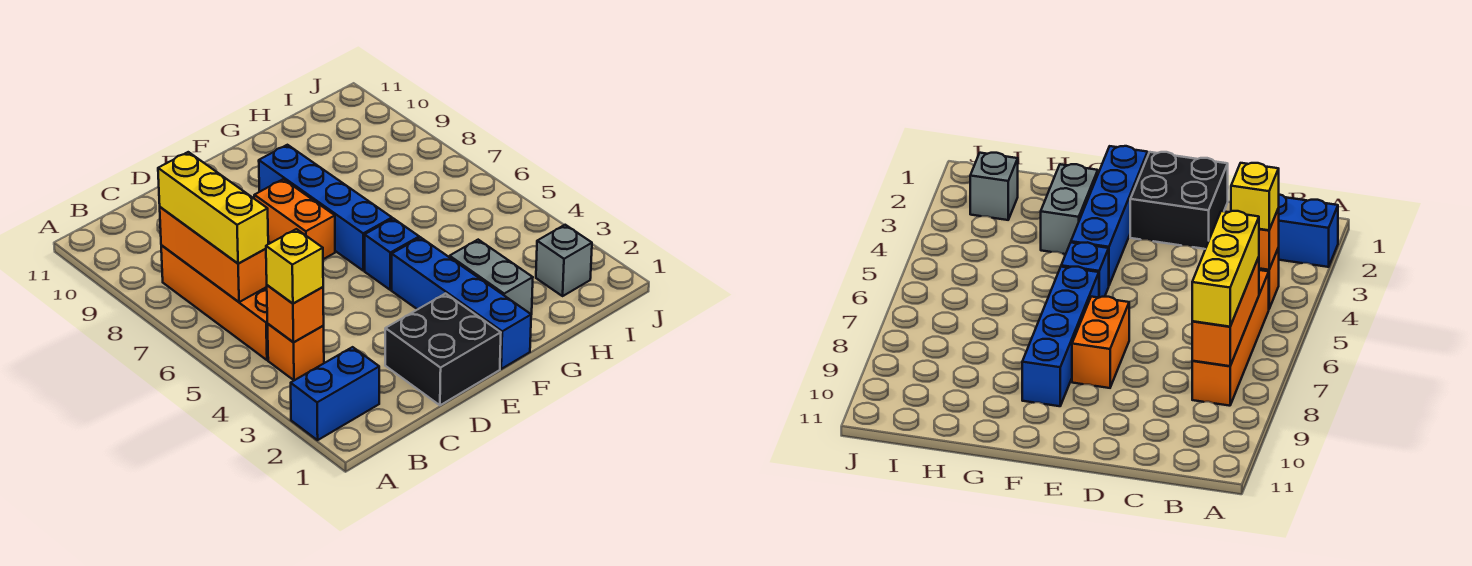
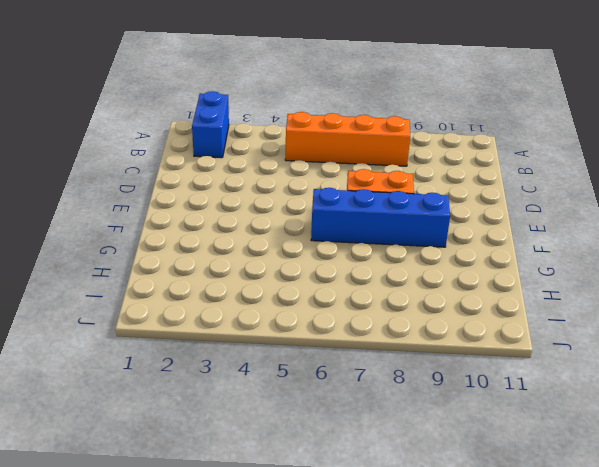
none -> orange 1x1 brick [268,324,324,380]
none -> black 2x2 brick [385,294,501,405]
none -> blue 1x4 brick [392,237,531,369]

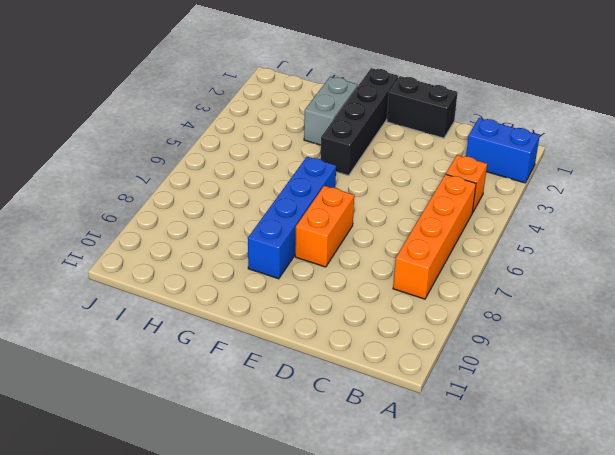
black 1x2 brick [387,76,458,138] -> black 2x2 brick [385,294,501,405]
black 1x4 brick [320,68,398,176] -> blue 1x4 brick [392,237,531,369]
none -> blue 1x1 brick [365,218,419,290]
none -> grey 1x1 brick [536,225,592,296]
none -> orange 1x1 brick [267,285,324,342]

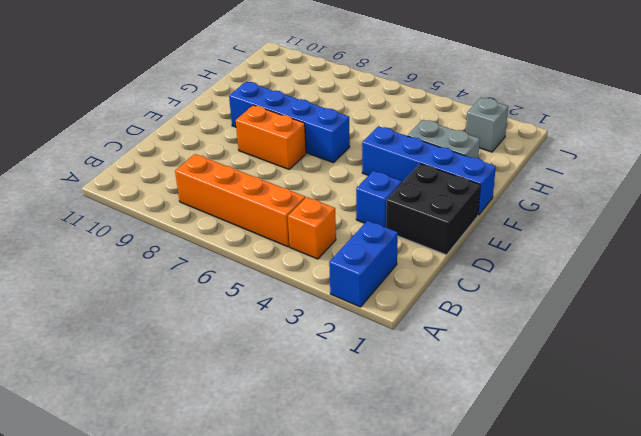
blue 1x1 brick [356,171,402,227] -> blue 1x1 brick moved to [365,218,419,290]
none -> orange 1x1 brick [267,285,324,342]
none -> orange 1x3 brick [160,207,267,302]
none -> yellow 1x1 brick [266,229,323,304]

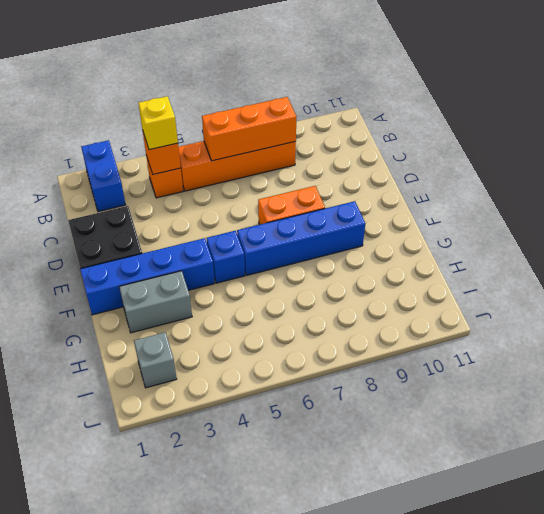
none -> yellow 1x3 brick [158,152,268,264]

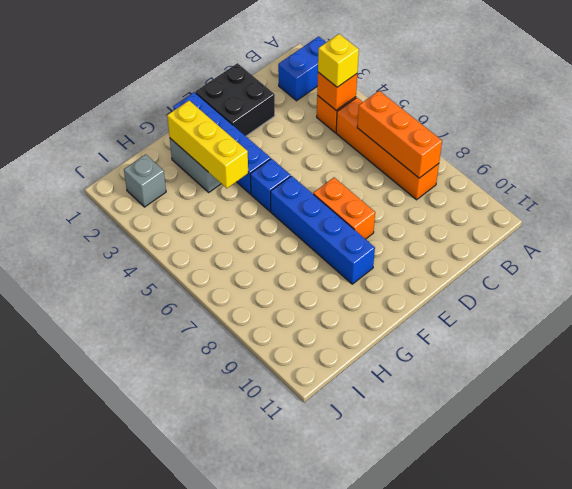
yellow 1x3 brick [167,101,248,188] -> yellow 1x3 brick moved to [158,152,268,264]

